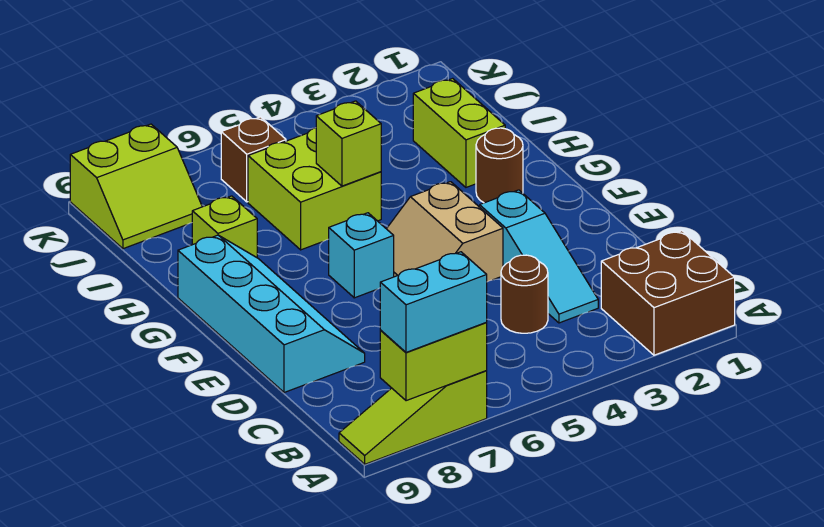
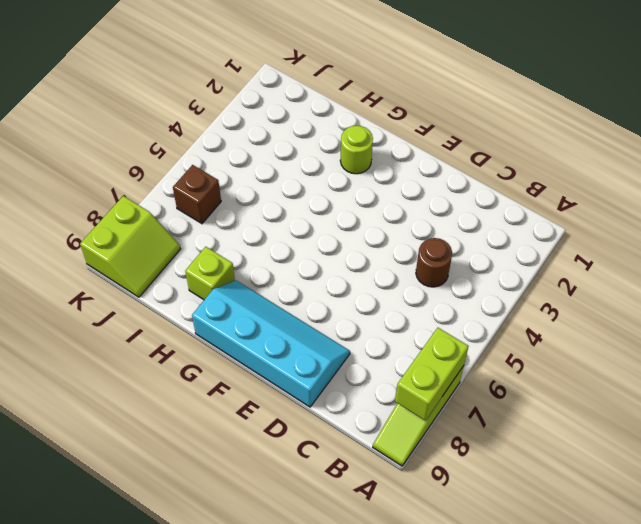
lime 1x1 round brick [340,126,373,174] -> brown 1x1 round brick [476,128,523,203]
none -> brown 2x2 brick [601,231,735,355]
none -> cyan 1x3 slope [480,190,598,323]
none -> tan 2x2 slope [387,182,503,282]

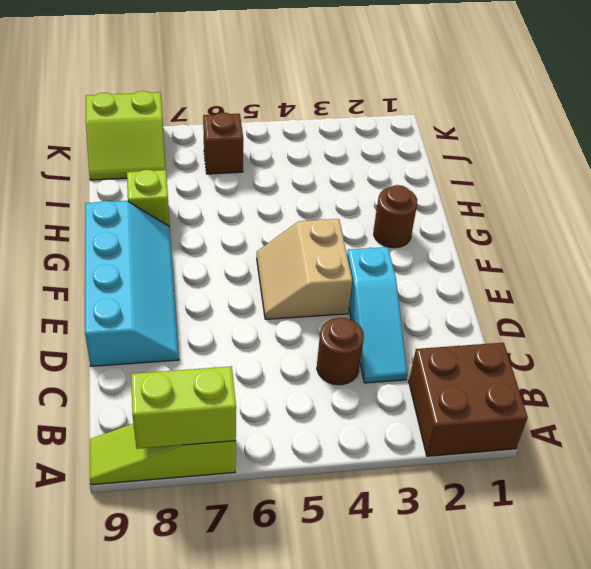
none -> cyan 1x1 brick [329,213,394,298]
none -> lime 1x2 brick [413,78,505,187]
none -> lime 2x2 brick [248,128,381,250]

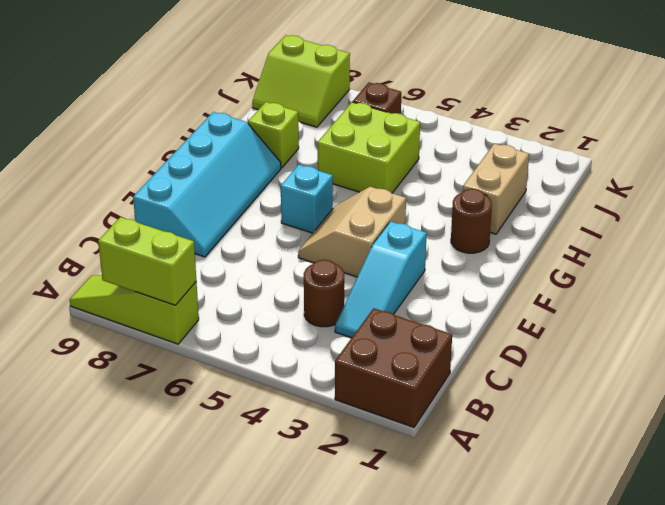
tan 1x2 brick [463,143,529,234] -> lime 1x2 brick [413,78,505,187]
none -> lime 1x1 brick [316,101,381,186]
none -> cyan 1x2 brick [380,252,487,352]

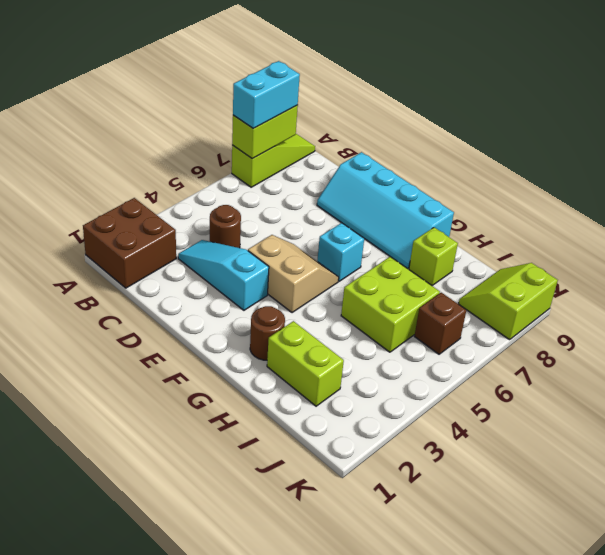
none -> lime 1x1 brick [316,101,381,186]

